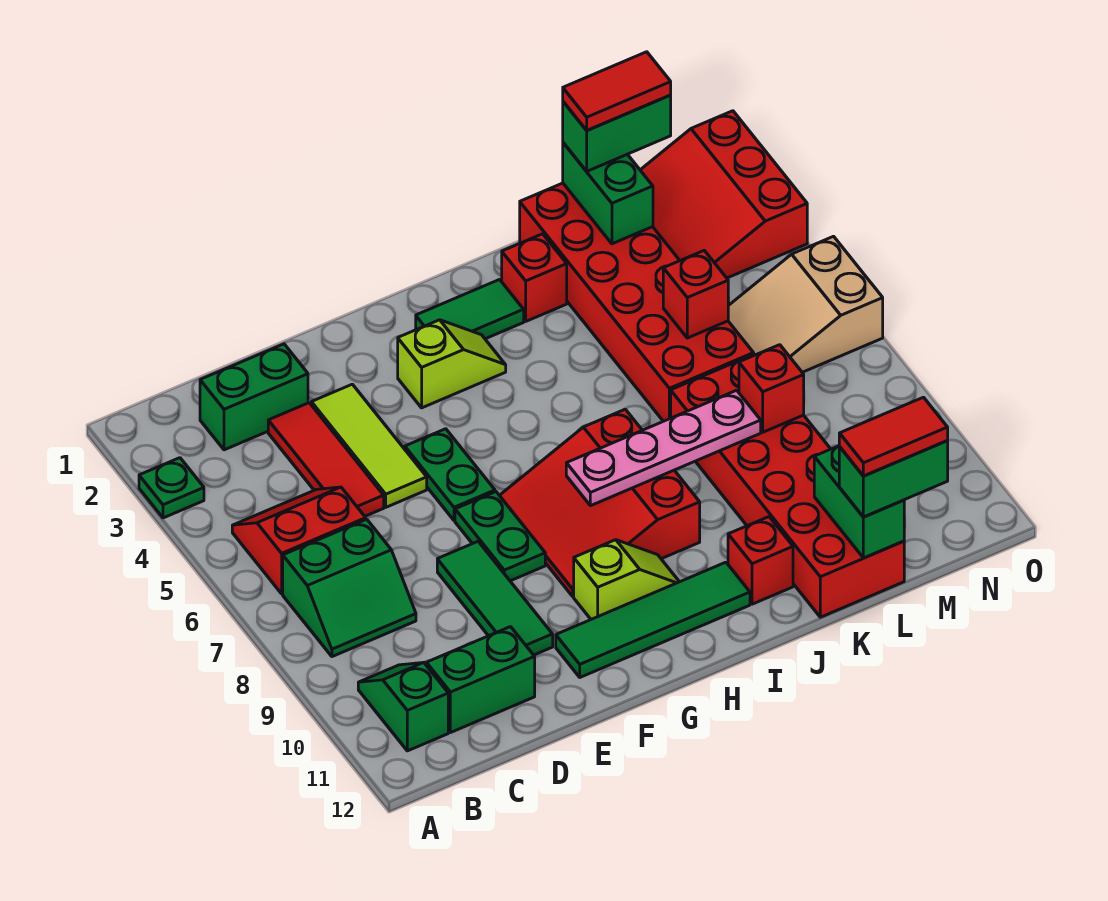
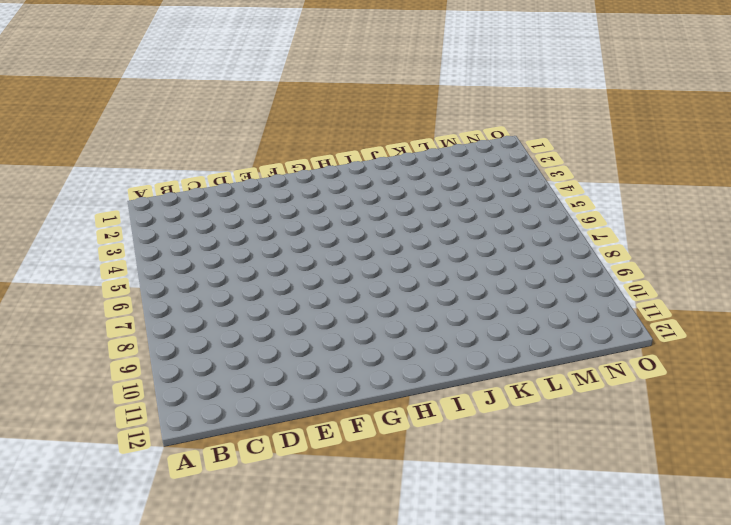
none -> green 1x1 plate [139,458,204,518]
none -> red 2x2 slope [232,487,366,594]
none -> green 2x2 slope [283,519,416,657]
none -> green 1x2 slope [358,662,448,751]

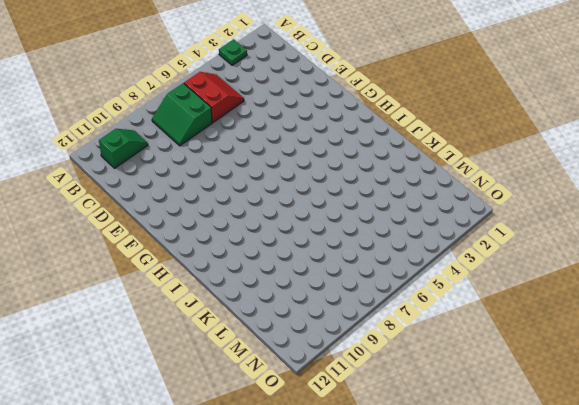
none -> green 1x2 brick [200,344,308,450]
none -> green 1x2 brick [427,627,535,733]
none -> red 1x3 tile [268,403,384,516]
none -> lime 1x3 tile [311,384,427,507]

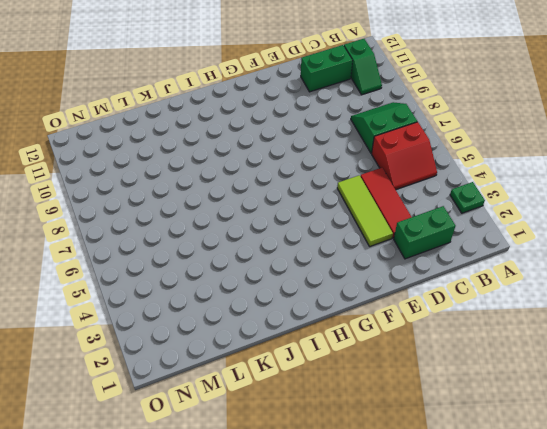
none -> green 1x3 tile [437,542,553,655]
none -> green 1x2 plate [405,429,495,520]
none -> green 1x2 plate [455,492,545,581]
none -> green 1x4 tile [556,562,750,677]

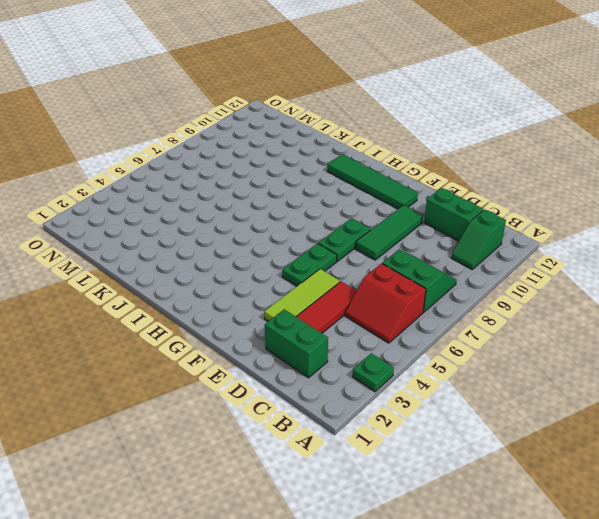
none -> lime 1x2 slope [398,320,506,408]
none -> red 3x3 slope [499,409,700,596]
none -> lime 1x2 slope [574,540,679,619]
none -> green 1x2 tile [416,280,524,339]

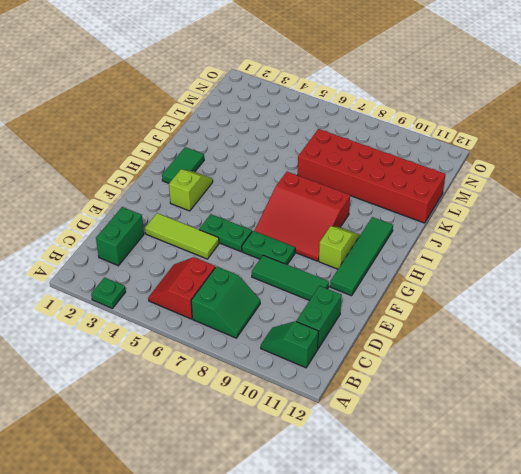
none -> red 1x3 tile [268,403,384,516]
none -> red 1x1 brick [502,234,567,321]
none -> red 1x1 brick [728,517,793,604]
none -> red 2x6 brick [520,183,754,421]

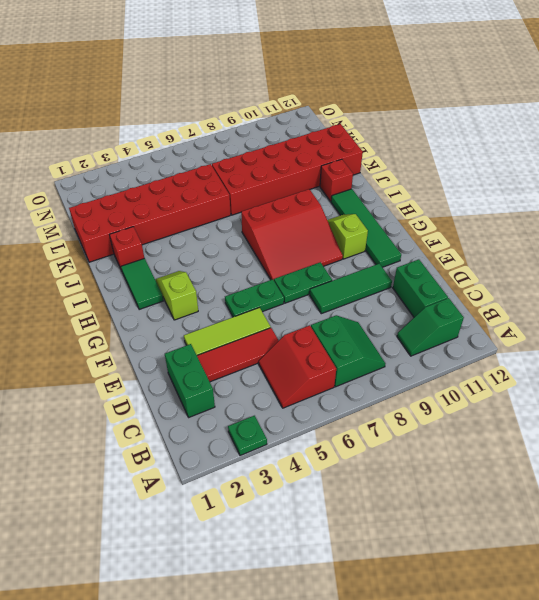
none -> red 3x3 slope [640,111,807,278]
none -> tan 2x3 slope [728,236,883,372]
none -> pink 1x4 plate [566,390,761,506]
none -> green 1x2 brick [563,143,653,244]

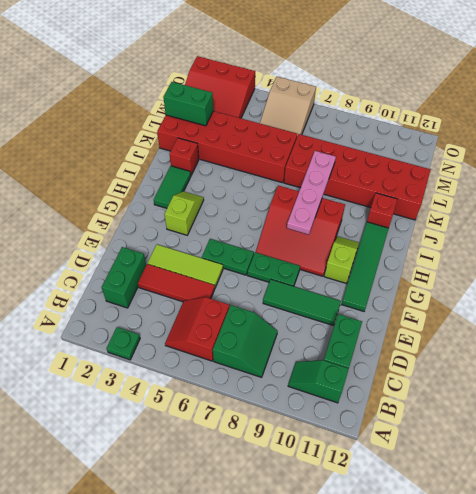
none -> red 1x1 brick [663,251,728,338]
none -> red 1x1 brick [739,345,804,432]
none -> green 1x2 brick [814,446,904,558]
none -> green 1x2 brick [563,95,671,171]

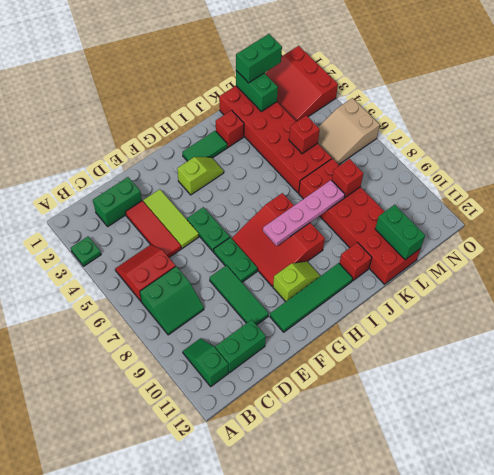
none -> green 1x2 brick [839,441,948,517]
none -> red 1x2 tile [563,52,671,130]
none -> red 1x2 tile [839,397,948,476]

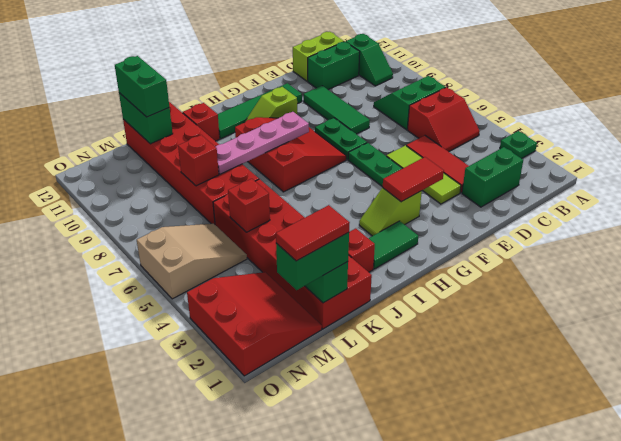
lime 1x2 brick [293,32,344,81] -> none
red 1x2 tile [383,157,444,202] -> red 1x2 tile moved to [839,397,948,476]
green 1x2 brick [115,56,169,117] -> green 1x2 brick turned to [839,441,948,517]

